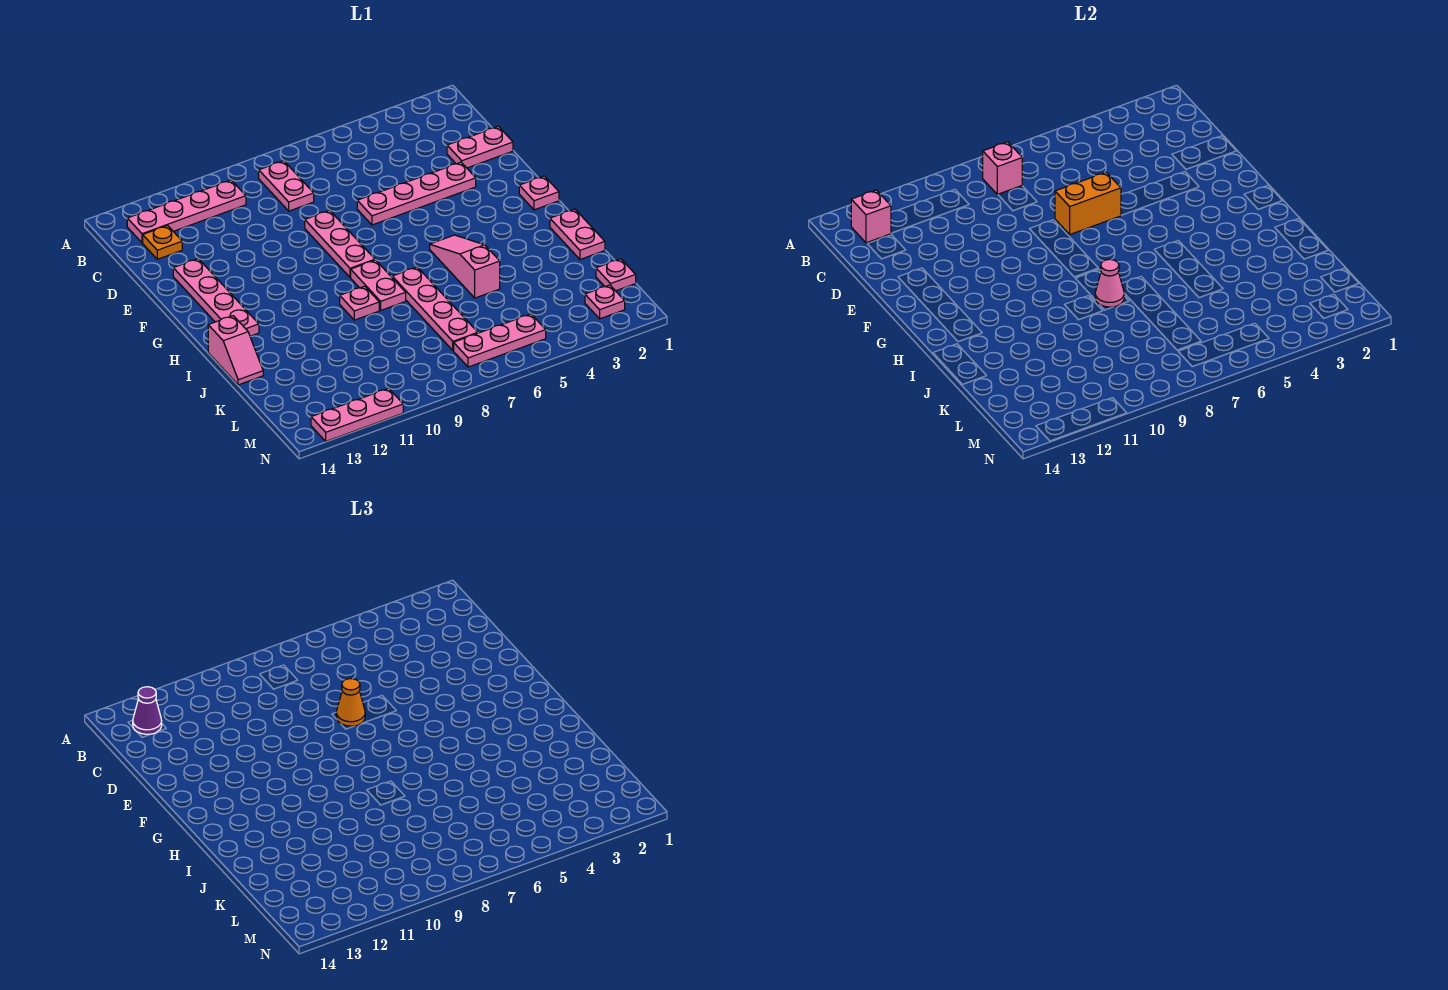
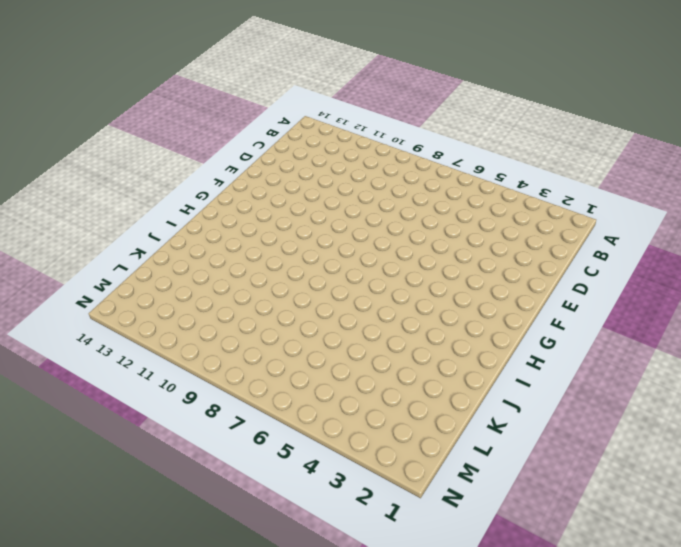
none -> pink 1x2 plate [259,161,314,211]
none -> pink 1x4 plate [127,180,246,243]
none -> orange 1x1 plate [143,226,182,259]

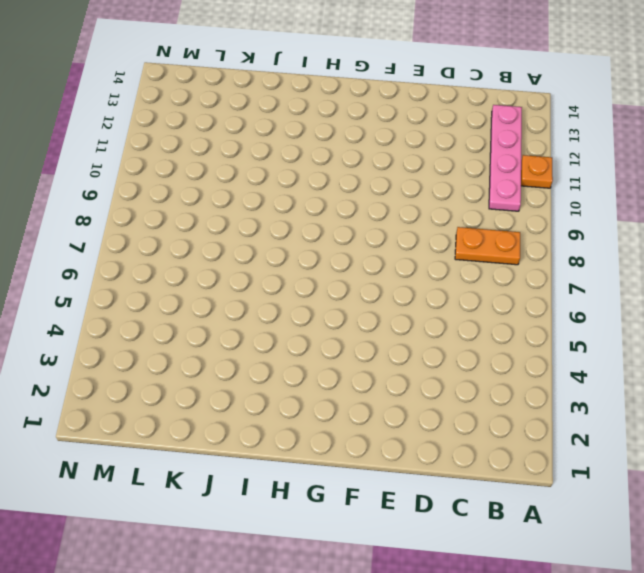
orange 1x1 plate [521,155,553,188] -> orange 1x1 plate moved to [143,226,182,259]
orange 1x2 plate [455,227,520,265] -> pink 1x2 plate [259,161,314,211]
none -> pink 1x2 plate [447,126,513,168]
none -> pink 1x4 plate [357,162,476,225]
none -> pink 1x3 plate [305,210,375,277]

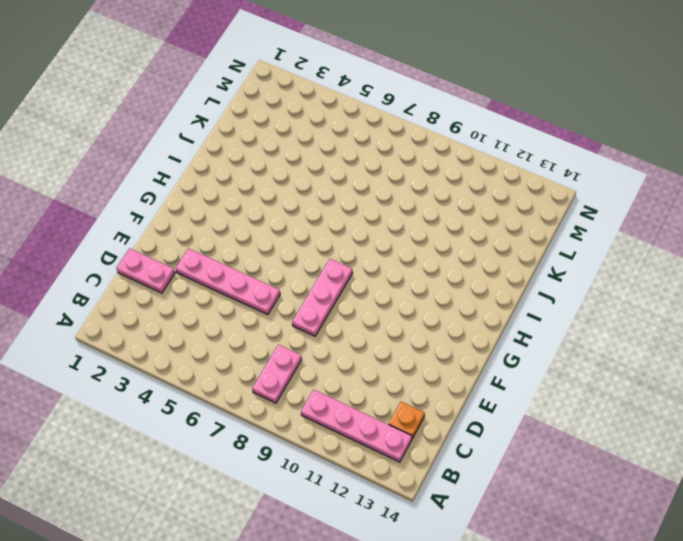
none -> pink 1x4 plate [173,259,259,336]
none -> pink 1x1 plate [519,176,559,210]
none -> pink 1x3 slope [430,235,500,298]

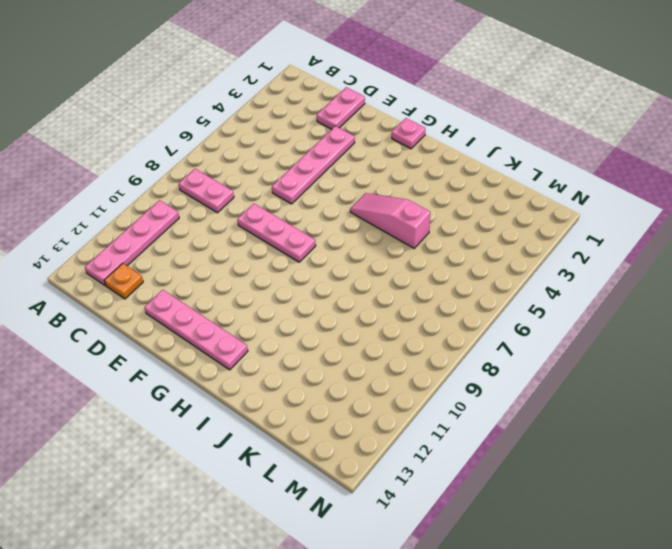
none -> pink 1x2 plate [351,260,406,310]
none -> pink 1x2 plate [550,209,605,259]
none -> pink 1x4 plate [392,267,478,350]

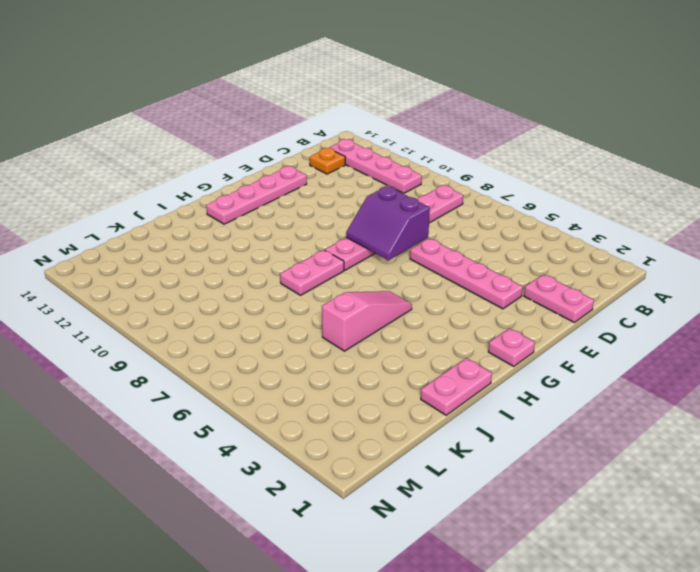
purple 2x2 slope [346,186,430,260] -> orange 1x2 brick [1055,172,1121,234]
none -> pink 1x4 plate [392,267,478,350]
none -> pink 1x1 plate [340,286,379,320]
none -> pink 1x2 slope [208,316,263,385]

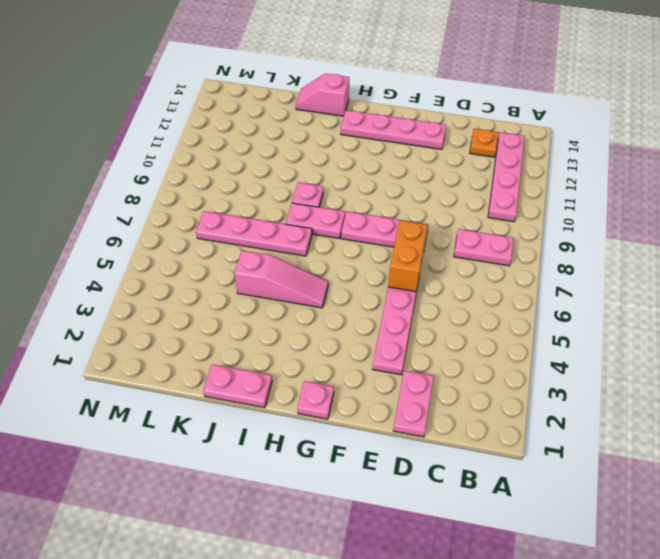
none -> pink 1x1 plate [596,259,636,291]
none -> pink 1x1 plate [585,285,625,319]
none -> pink 1x3 plate [454,314,546,367]

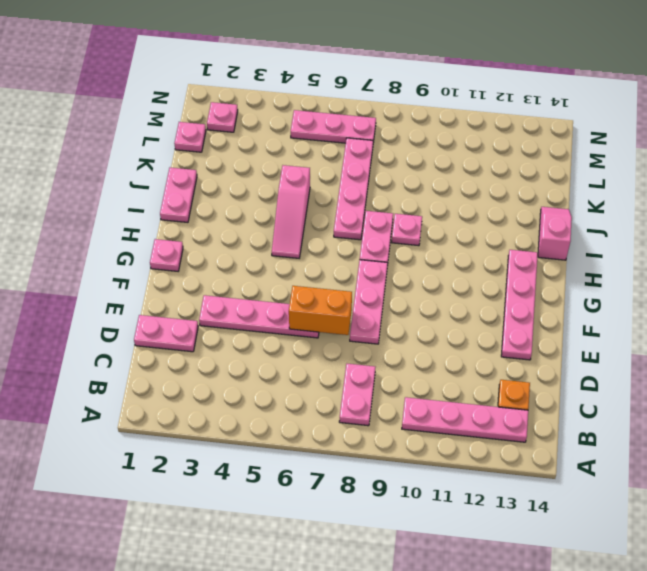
none -> pink 1x3 plate [311,388,403,441]
none -> pink 1x1 brick [983,142,1022,195]
none -> pink 1x1 brick [851,190,891,243]

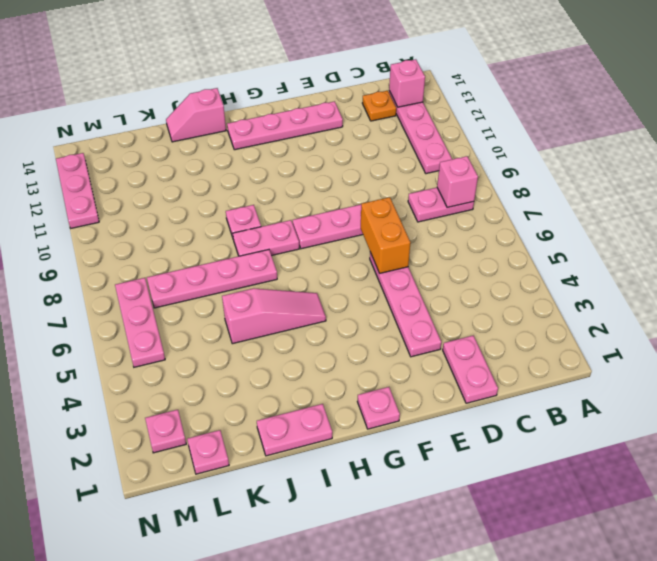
none -> pink 1x1 cone [1095,259,1124,307]
none -> purple 1x1 cone [133,687,162,734]
none -> orange 1x1 cone [336,679,365,726]

